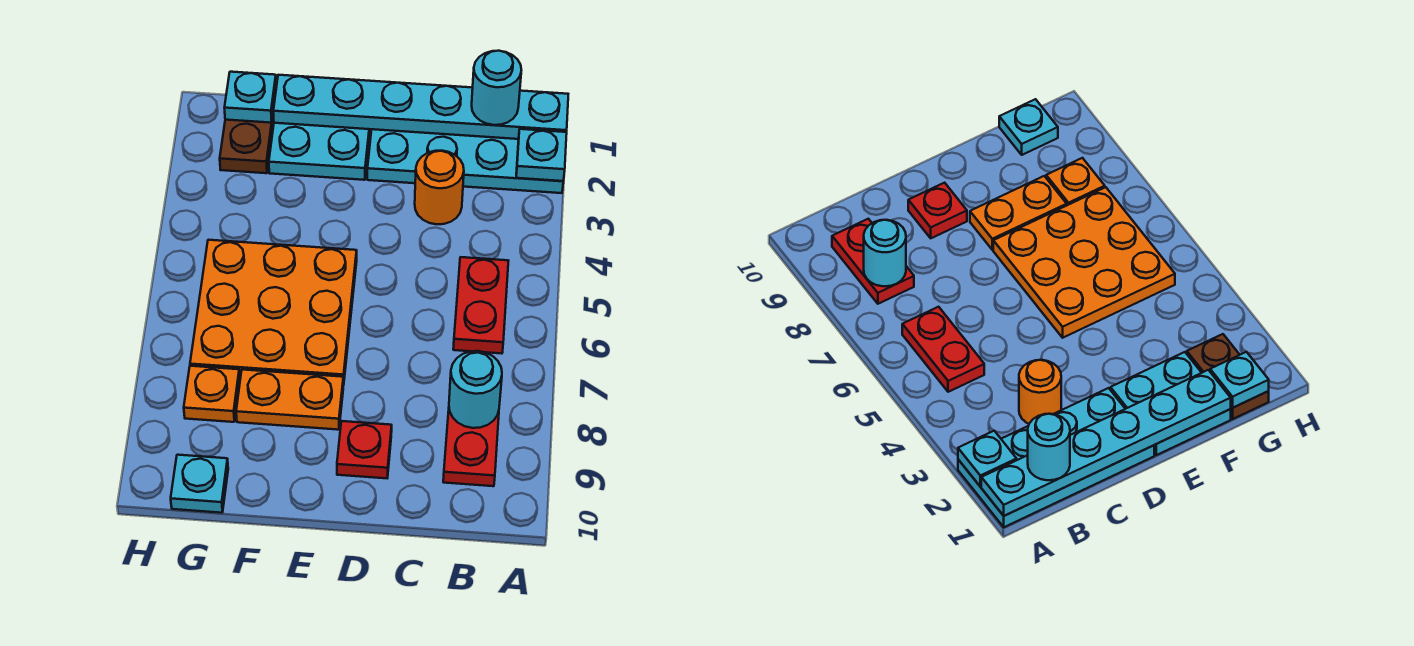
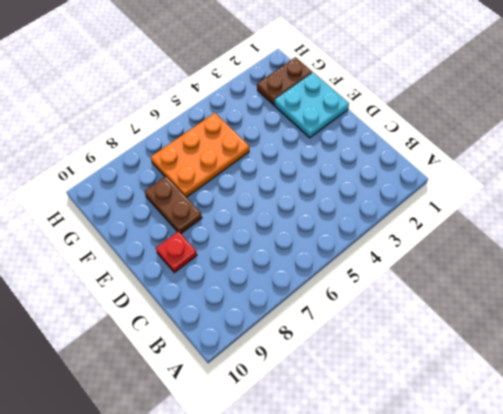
brown 1x2 plate [145,176,202,233] -> orange 1x2 plate [236,370,343,430]
orange 2x3 plate [151,113,249,197] -> orange 3x3 plate [190,240,357,385]
none -> cyan 2x4 plate [367,129,563,193]
none -> red 1x2 plate [453,257,508,354]
none -> red 1x2 plate [443,410,499,486]

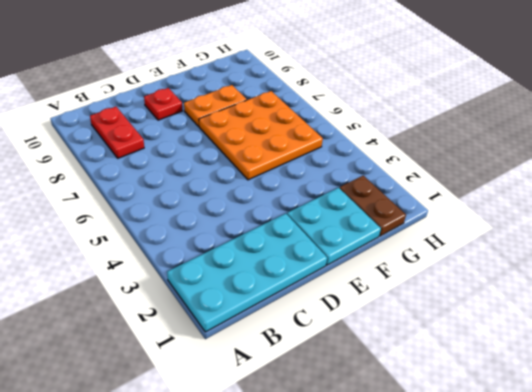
none -> red 1x2 plate [453,257,508,354]
none -> orange 1x1 round brick [415,151,464,224]
none -> orange 1x1 plate [184,366,240,422]

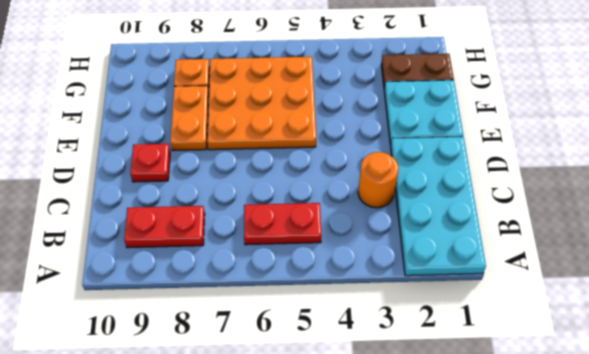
none -> cyan 1x1 plate [171,455,228,513]
none -> cyan 1x6 plate [273,75,568,139]
none -> cyan 1x1 plate [516,129,567,181]

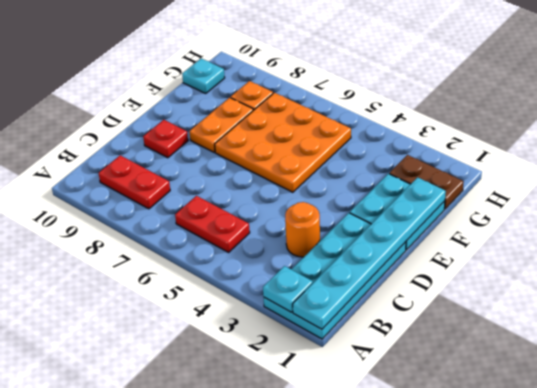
none -> cyan 1x1 round brick [449,351,502,428]
none -> cyan 1x1 plate [225,72,276,123]
none -> cyan 1x1 round brick [472,51,521,125]

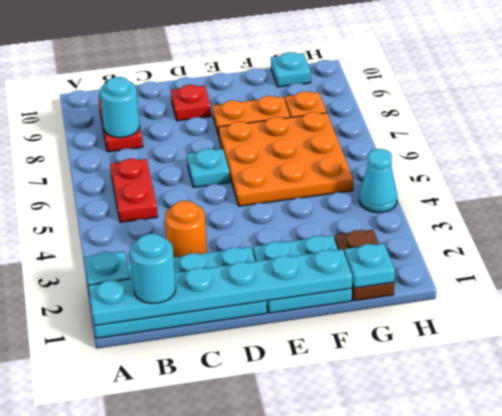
cyan 1x1 plate [187,149,230,187] -> none
cyan 1x1 cone [359,149,397,213] -> none

